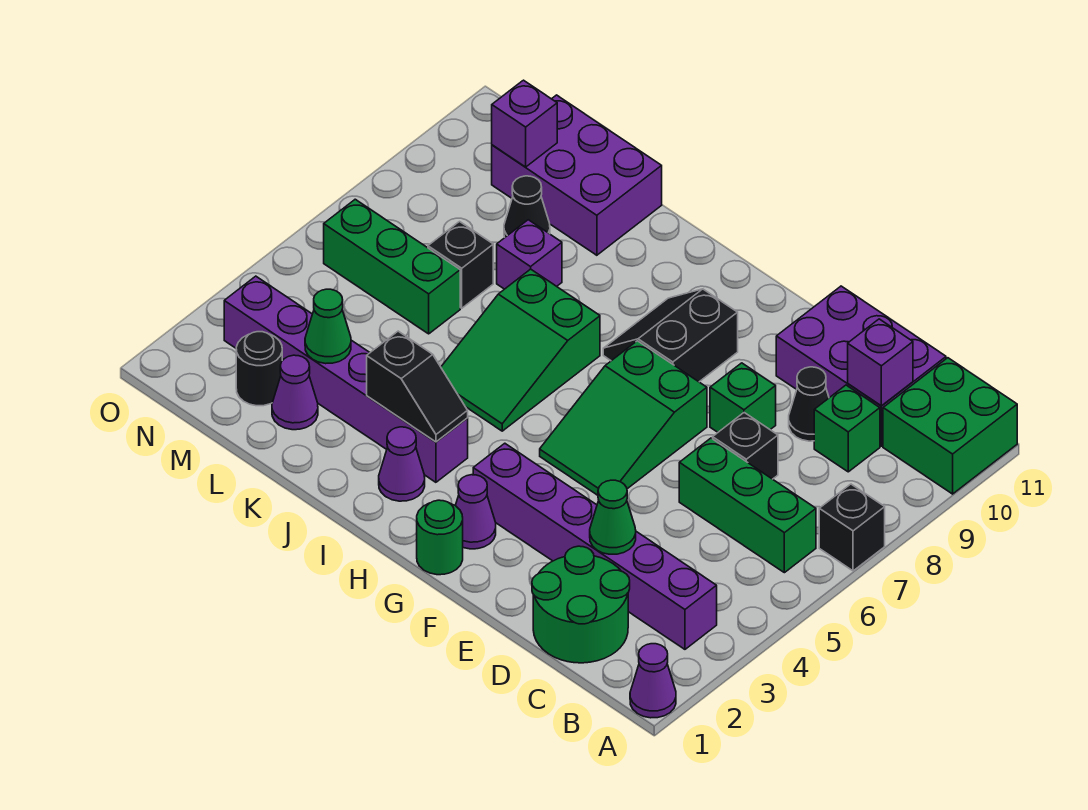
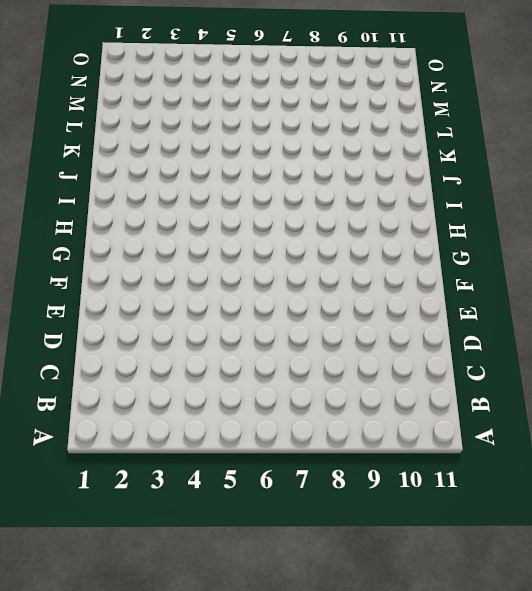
none -> purple 1x1 cone [630,644,676,718]
none -> black 1x1 brick [819,484,885,571]
none -> green 2x2 brick [883,358,1017,494]
none -> purple 1x6 brick [473,443,717,649]

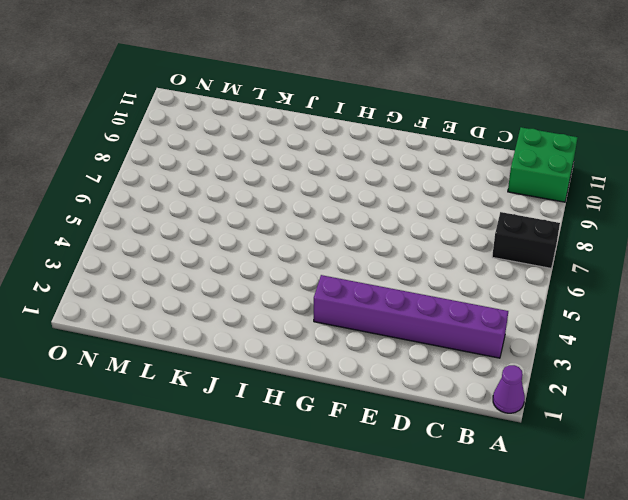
black 1x2 brick [492,212,560,268] -> black 1x1 brick [819,484,885,571]
none -> green 1x3 brick [679,438,816,573]
none -> green 2x2 round brick [532,546,630,663]
none -> green 1x1 brick [814,385,880,472]
none -> purple 2x3 brick [776,286,946,446]

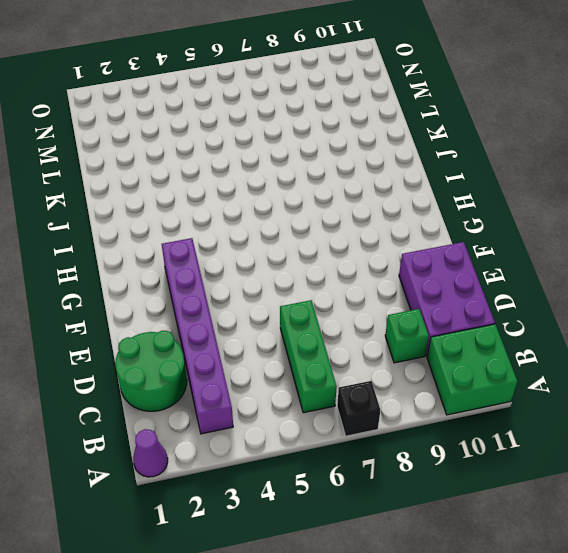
none -> black 1x1 brick [713,413,778,479]
none -> black 1x1 cone [789,367,829,441]
none -> green 1x1 brick [710,363,776,432]
none -> green 2x3 slope [540,341,707,495]

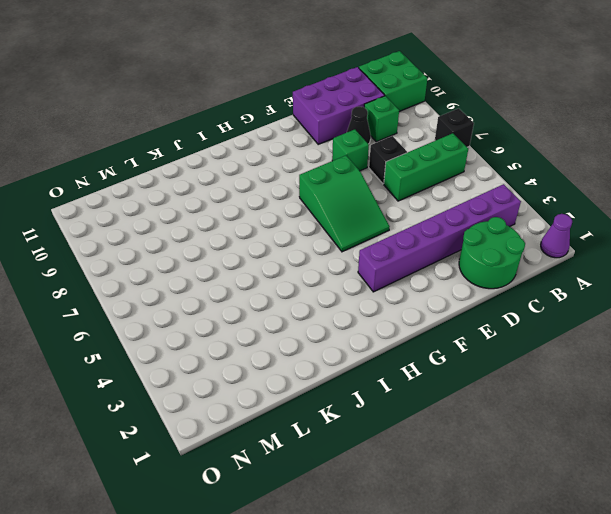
none -> green 1x1 round brick [417,500,463,575]
none -> purple 1x1 cone [455,475,496,549]
none -> black 2x2 slope [603,289,738,382]
none -> purple 1x1 cone [379,427,425,501]

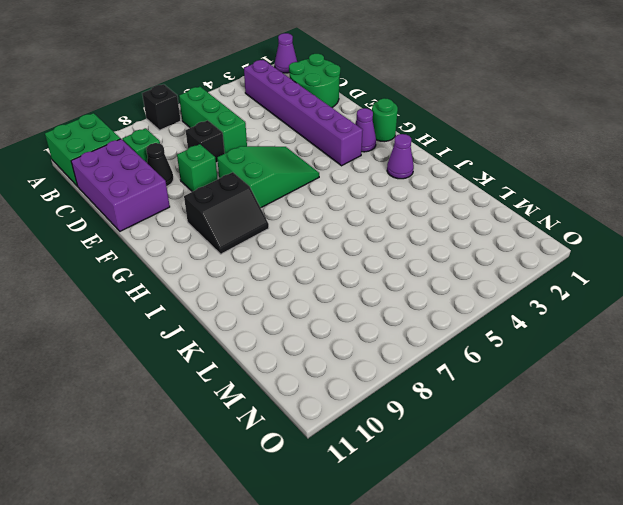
none -> purple 1x6 brick [224,276,468,482]
none -> green 2x3 slope [441,269,600,431]
none -> purple 1x1 brick [497,220,562,289]
none -> purple 2x3 brick [492,95,662,255]

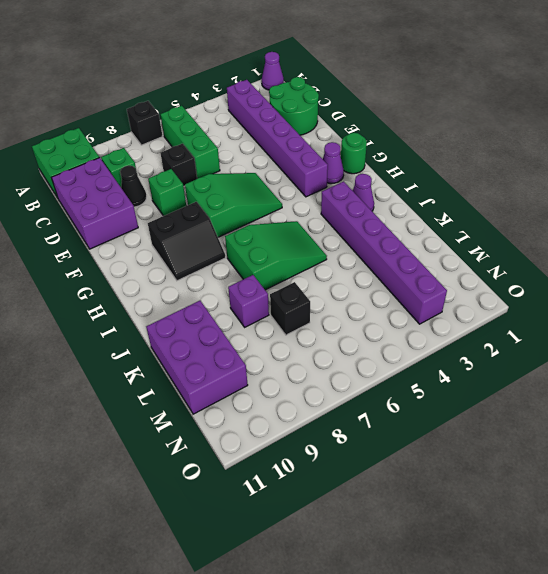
none -> purple 1x1 cone [272,355,318,430]
none -> green 1x3 brick [324,199,460,334]
none -> black 1x1 cone [504,176,550,237]
none -> black 1x1 round brick [236,332,282,406]

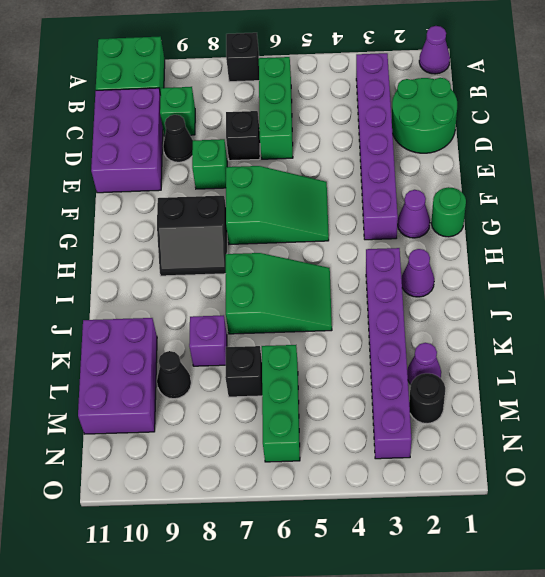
none -> purple 1x1 brick [848,319,913,406]
none -> green 1x1 cone [590,480,636,554]
none -> black 1x2 slope [367,331,468,442]
none -> green 1x1 cone [305,289,351,364]

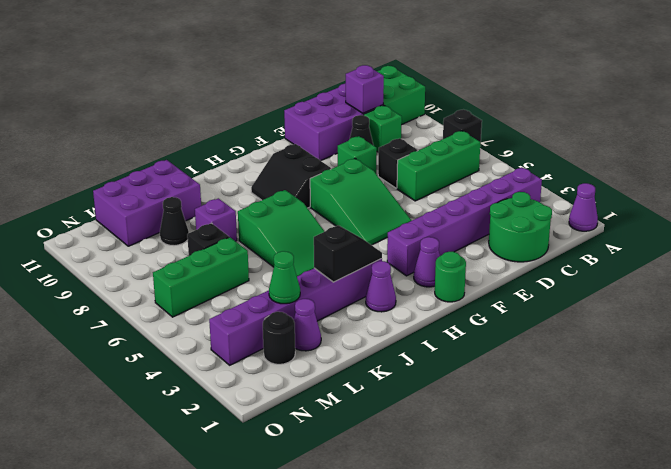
none -> green 1x1 cone [590,480,636,554]
none -> purple 1x1 brick [492,80,557,167]

